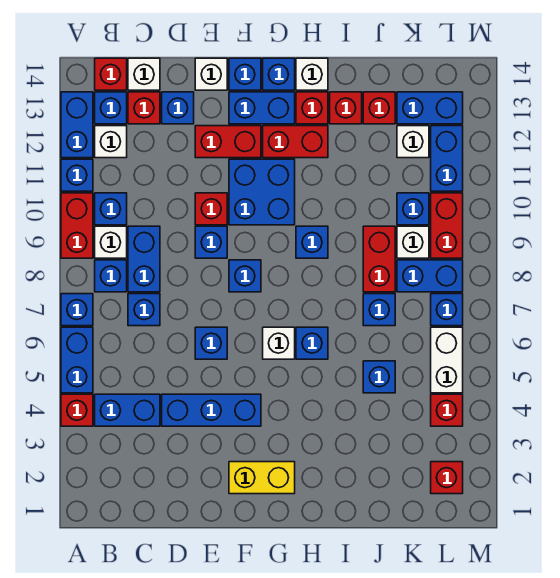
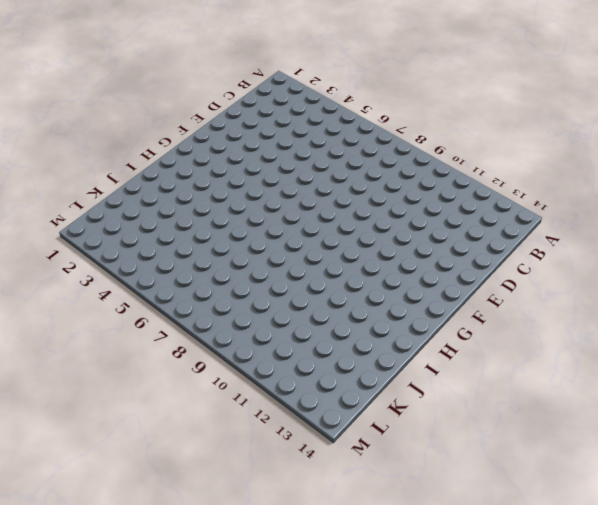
none -> red 1x1 brick [61,394,93,426]
none -> blue 1x2 brick [61,327,93,393]
none -> blue 1x1 brick [61,294,93,326]
none -> red 1x2 brick [61,193,93,258]

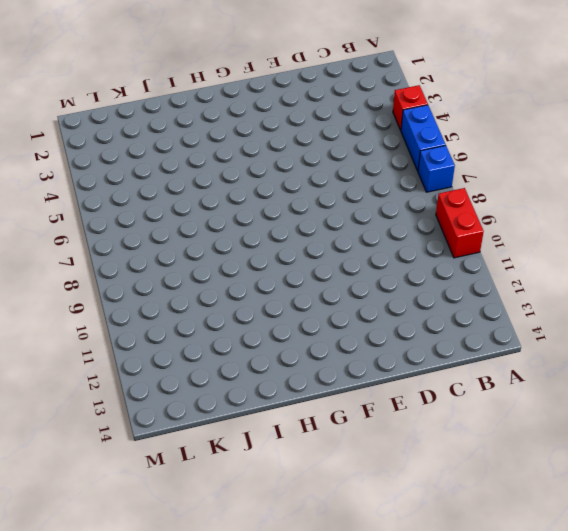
none -> blue 1x1 brick [61,159,93,191]
none -> blue 1x2 brick [61,92,93,158]
none -> blue 1x2 brick [95,394,160,426]
none -> blue 1x1 brick [95,260,127,292]

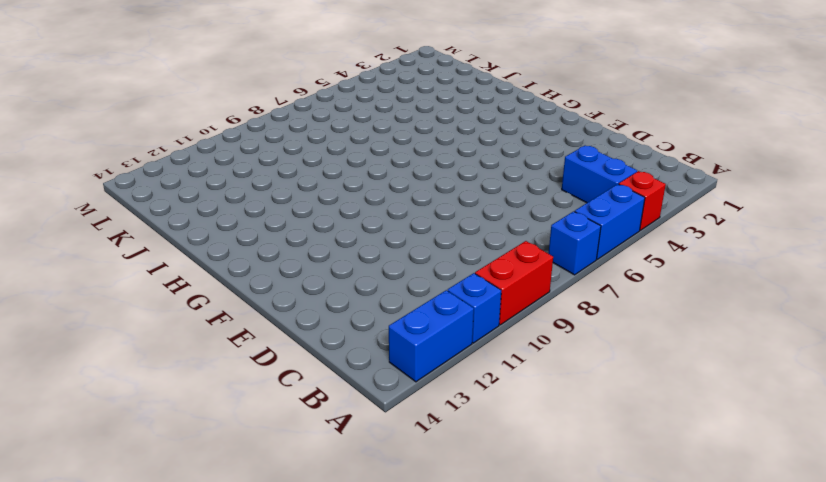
none -> blue 1x1 brick [95,260,127,292]
none -> white 1x1 brick [95,226,127,258]
none -> blue 1x1 brick [95,193,127,225]
none -> white 1x1 brick [95,126,127,158]

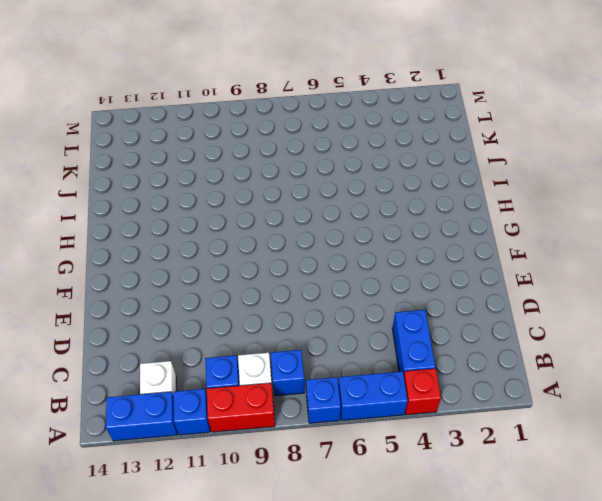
none -> blue 1x1 brick [95,92,127,124]
none -> red 1x1 brick [95,58,127,90]
none -> blue 1x1 brick [128,294,160,326]
none -> blue 1x2 brick [128,226,160,292]

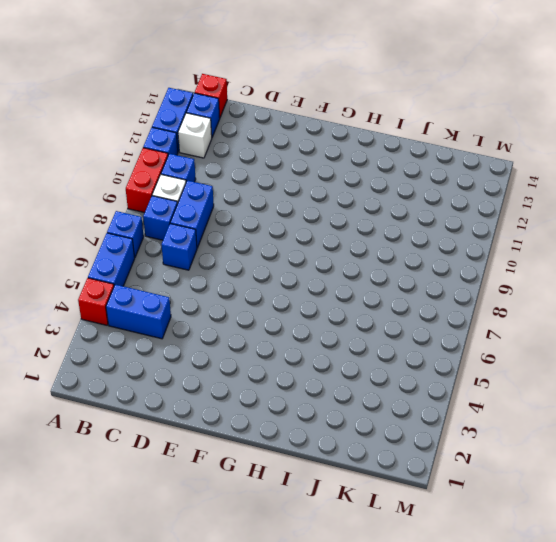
none -> red 1x1 brick [128,92,160,124]
none -> white 1x1 brick [128,58,160,90]
none -> blue 1x3 brick [162,394,261,426]
none -> blue 1x1 brick [162,92,194,124]

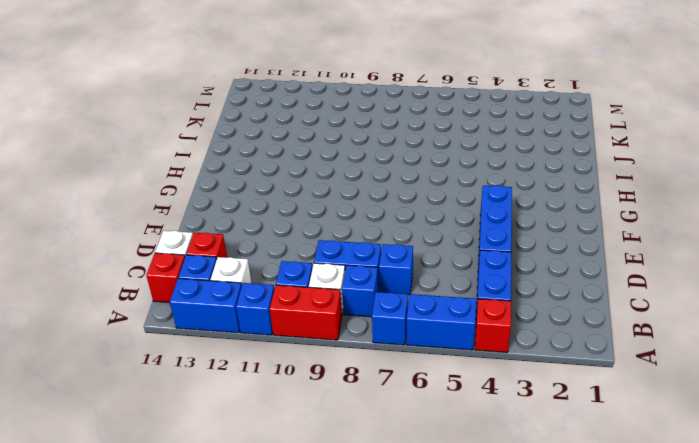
none -> blue 1x1 brick [162,92,194,124]
none -> blue 1x1 brick [195,327,227,359]
none -> blue 1x1 brick [195,226,227,258]
none -> red 1x1 brick [195,193,227,225]

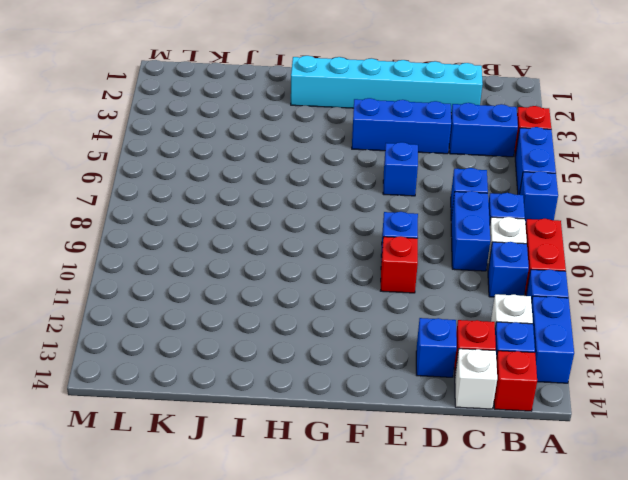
cyan 1x6 brick [291,56,483,112] -> yellow 1x2 brick [229,462,295,494]
none -> red 1x2 brick [195,126,261,158]
none -> white 1x1 brick [195,58,227,90]
none -> blue 1x1 brick [229,260,261,292]
none -> blue 2x2 brick [229,159,295,225]

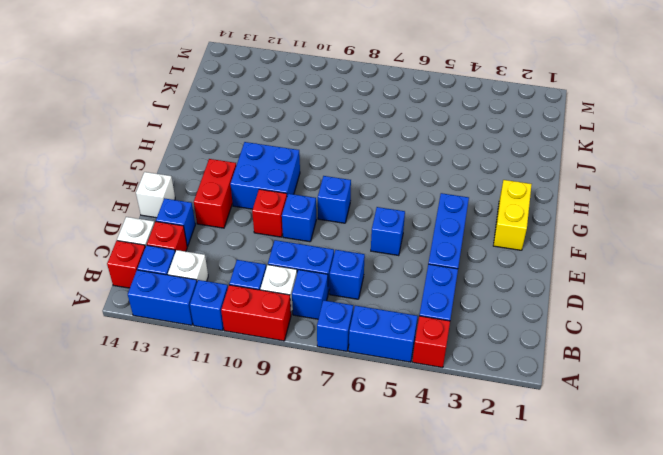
none -> blue 1x2 brick [229,92,295,124]
none -> blue 1x1 brick [229,58,261,90]
none -> white 1x1 brick [263,327,295,359]
none -> red 1x2 brick [263,126,328,158]

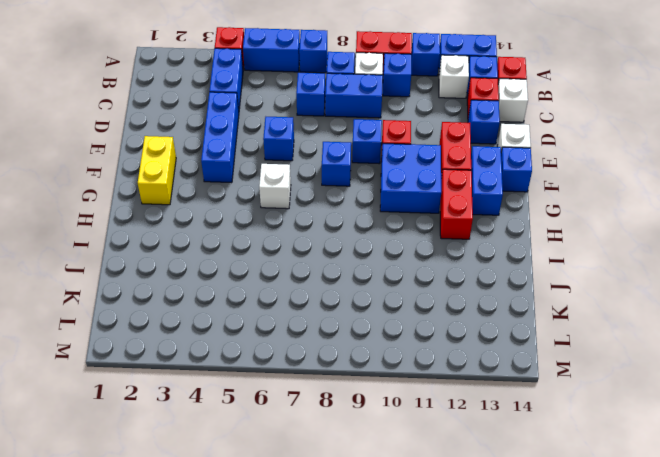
none -> blue 1x1 brick [263,58,295,90]
none -> blue 1x1 brick [296,327,328,359]
none -> blue 1x1 brick [296,226,328,258]
none -> red 1x1 brick [296,92,328,124]

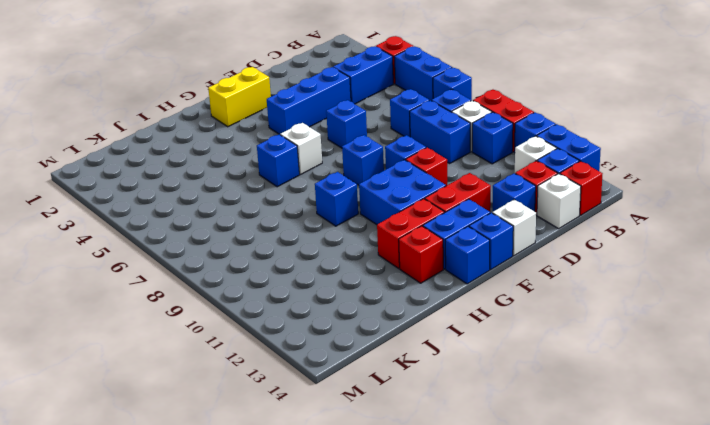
none -> white 1x1 brick [296,58,328,90]
none -> red 1x1 brick [330,92,362,124]
none -> blue 1x1 brick [363,361,395,393]
none -> blue 1x1 brick [363,294,395,326]

